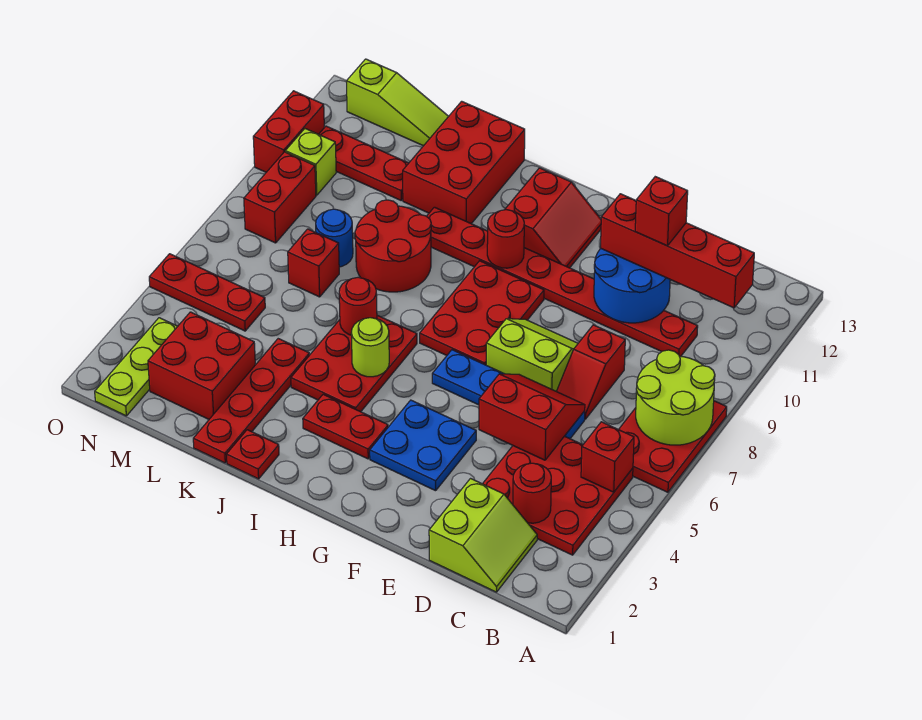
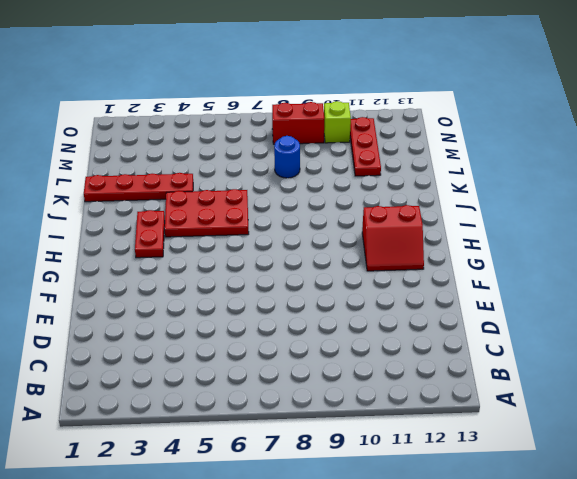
none -> red 2x3 plate [619,401,727,492]
none -> red 3x3 plate [483,436,633,555]
none -> lime 2x2 slope [429,479,537,592]
none -> red 1x8 plate [427,207,698,356]

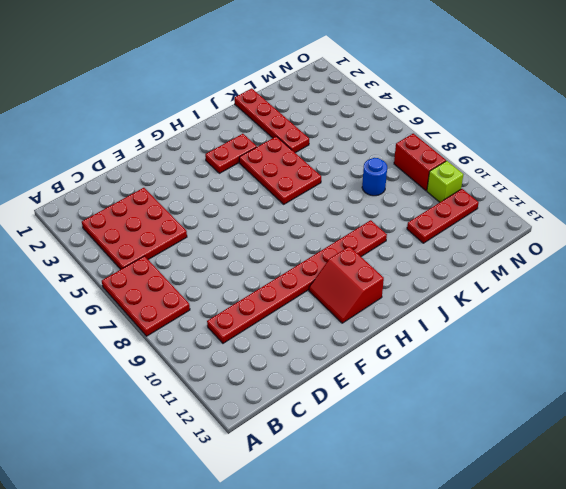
none -> lime 2x2 slope [429,479,537,592]
none -> blue 1x4 plate [432,350,585,439]
none -> red 1x2 slope [557,325,625,419]
none -> lime 2x2 slope [486,319,578,391]

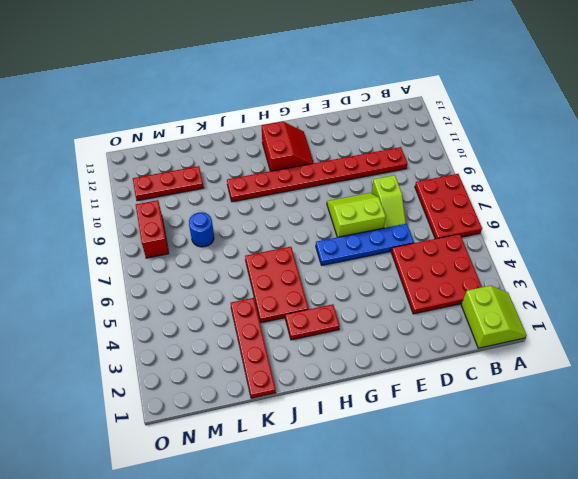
lime 2x2 slope [461,286,527,348] -> lime 2x2 slope moved to [429,479,537,592]
lime 1x2 slope [372,175,406,228] -> red 1x2 slope [557,325,625,419]
none -> blue 2x2 plate [370,400,476,491]
none -> red 2x3 plate [420,261,544,365]
none -> red 1x1 plate [226,430,279,479]
none -> red 2x2 round brick [355,200,431,292]

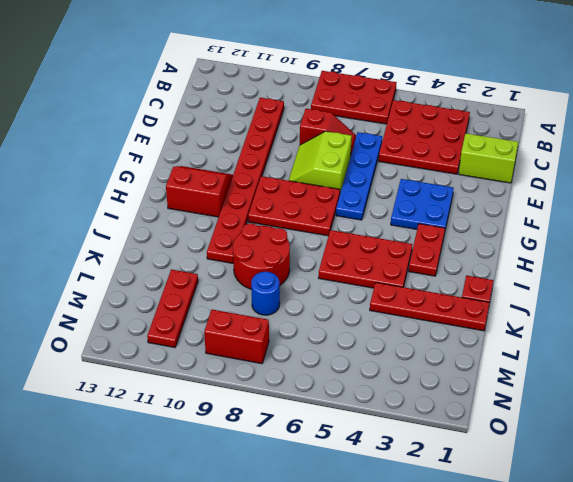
none -> red 2x3 brick [403,101,525,224]
none -> red 2x2 brick [148,312,255,419]
none -> red 1x1 brick [288,229,339,297]
none -> lime 1x3 slope [346,59,449,146]

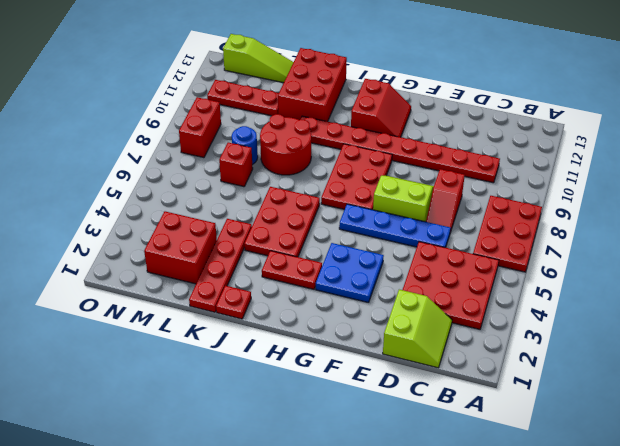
none -> red 1x3 plate [149,254,265,331]
none -> lime 1x3 plate [95,318,178,416]
none -> lime 1x1 brick [285,129,336,195]
none -> red 1x2 brick [253,91,324,172]

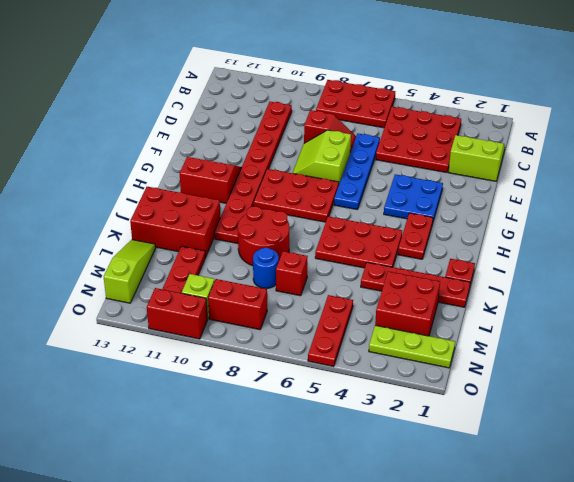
none -> lime 2x2 round brick [636,350,715,445]
none -> red 1x1 brick [581,422,634,492]
none -> red 1x1 round brick [513,463,551,523]
none -> red 2x2 slope [479,374,585,460]

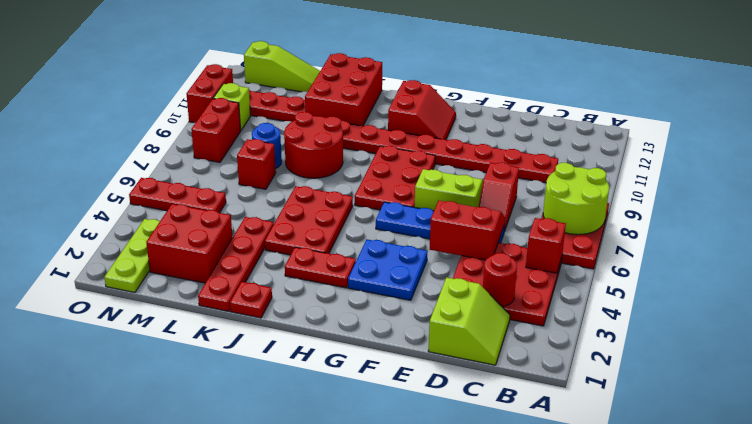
none -> blue 2x2 round brick [594,249,670,323]
none -> red 1x1 round brick [487,210,524,268]
none -> lime 1x1 round brick [351,318,389,377]
none -> red 1x1 round brick [339,277,377,335]

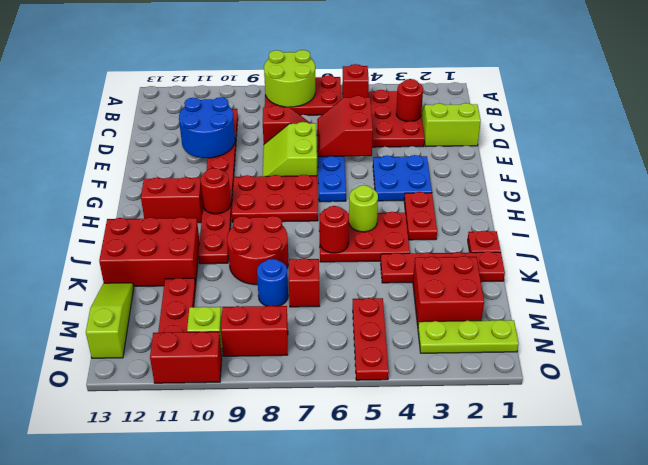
none -> red 1x4 brick [601,194,754,308]
none -> red 1x1 brick [635,177,688,246]

